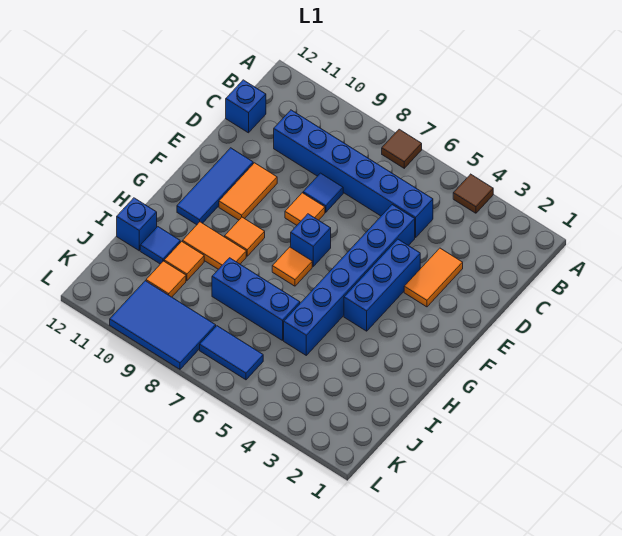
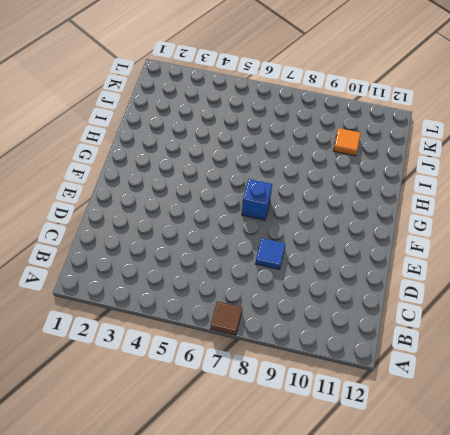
none -> brown 1x1 tile [453,174,493,213]
none -> blue 1x6 brick [274,110,433,238]
none -> blue 1x1 brick [226,80,266,133]

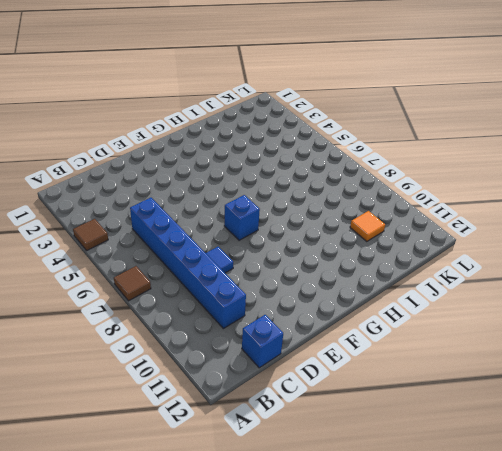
none -> orange 1x2 tile [404,248,463,307]
none -> blue 1x6 brick [284,205,415,355]
none -> blue 1x3 brick [344,239,420,331]

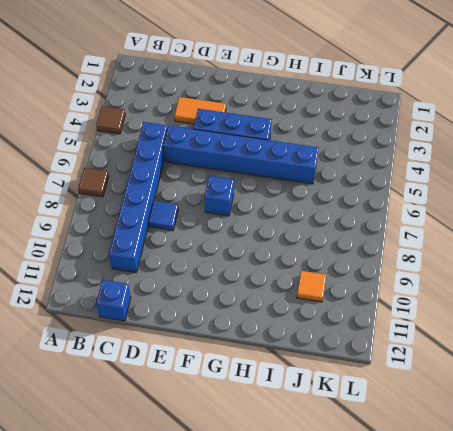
none -> orange 1x1 tile [285,193,325,225]
none -> orange 1x2 tile [219,163,277,220]
none -> blue 1x3 tile [177,148,253,225]

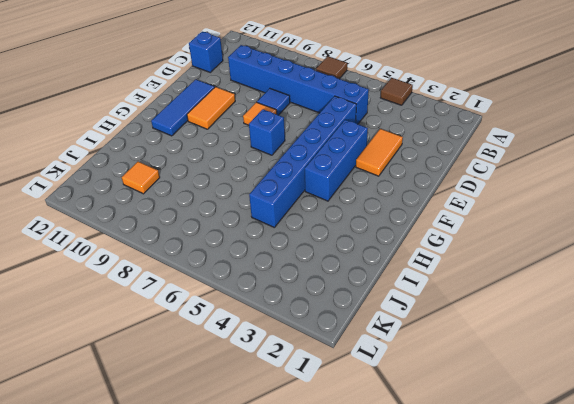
none -> orange 1x1 tile [272,247,312,286]
none -> orange 1x1 tile [225,217,265,256]
none -> orange 1x2 tile [183,222,246,269]

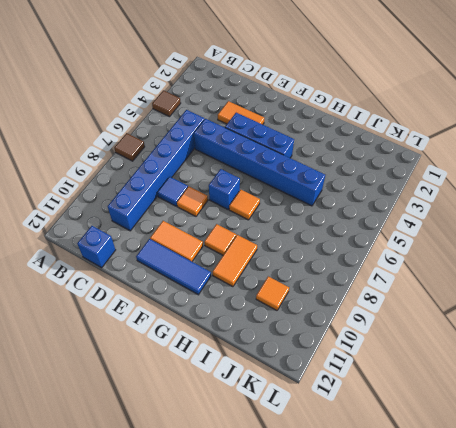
none -> blue 1x3 brick [212,258,300,341]
none -> orange 1x1 tile [164,241,204,281]
none -> blue 1x1 tile [140,227,180,264]

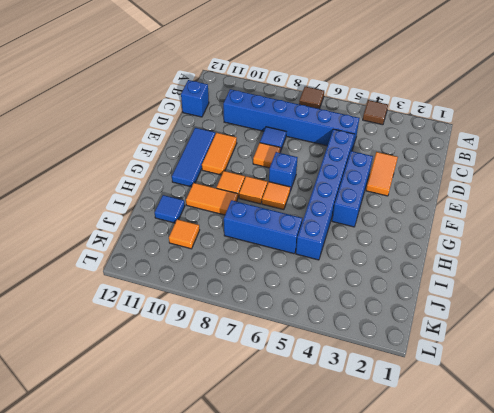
orange 1x1 tile [239,176,267,204] -> orange 1x1 tile moved to [164,241,204,281]
none -> blue 1x1 brick [117,198,157,251]
none -> blue 1x2 tile [200,326,263,380]
none -> blue 2x3 tile [110,281,216,369]

